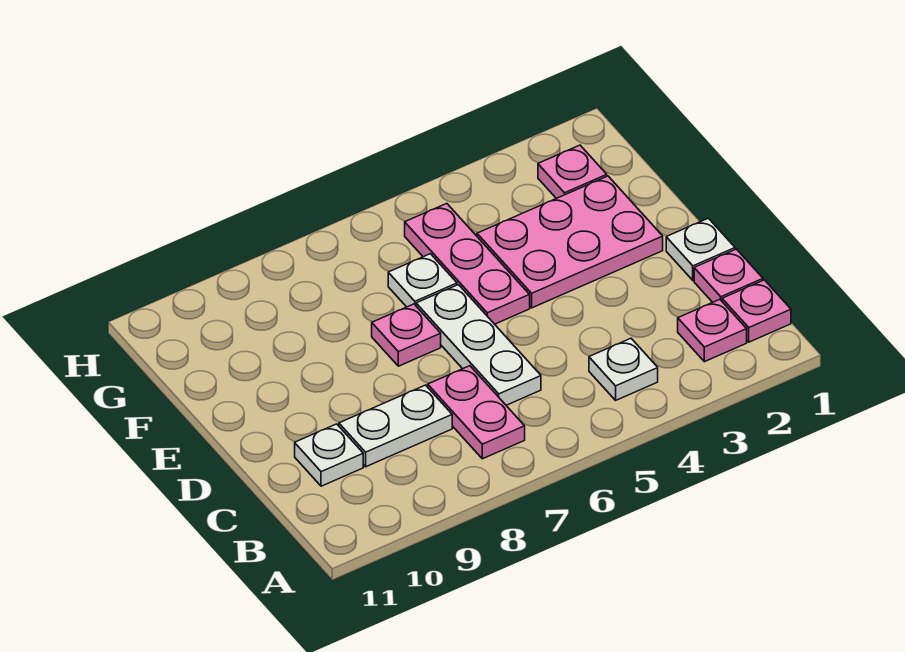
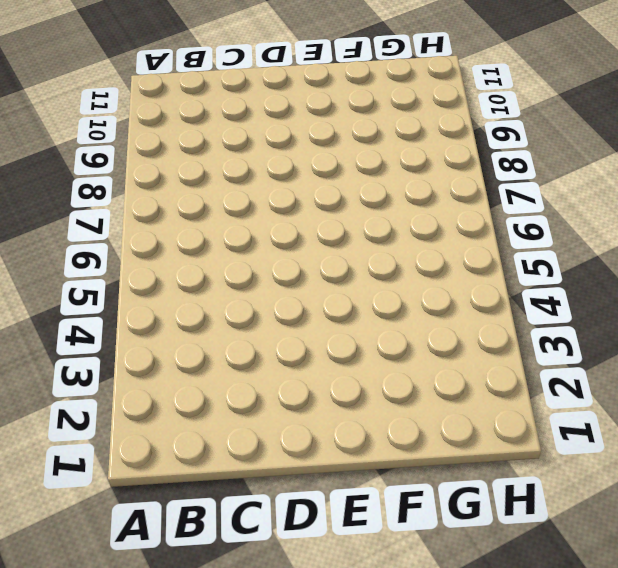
none -> pink 1x1 plate [722,280,791,342]
none -> pink 1x1 plate [678,300,747,362]
none -> white 1x1 plate [589,338,658,400]

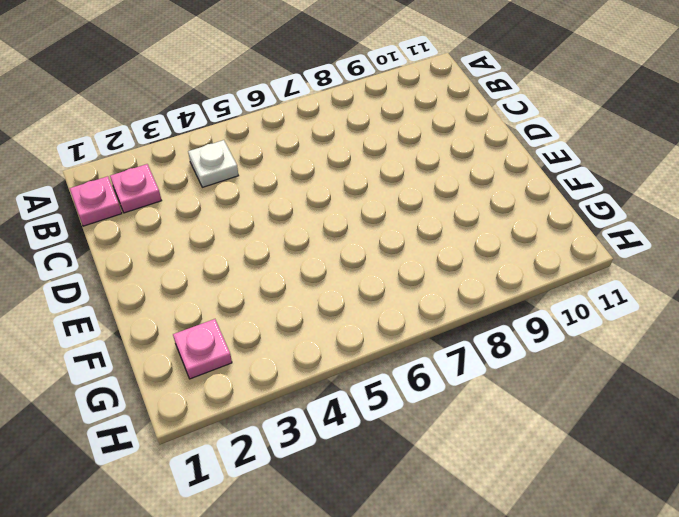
none -> pink 1x2 plate [428,366,525,459]
none -> pink 1x1 plate [694,249,763,302]
none -> white 1x3 plate [416,285,541,405]

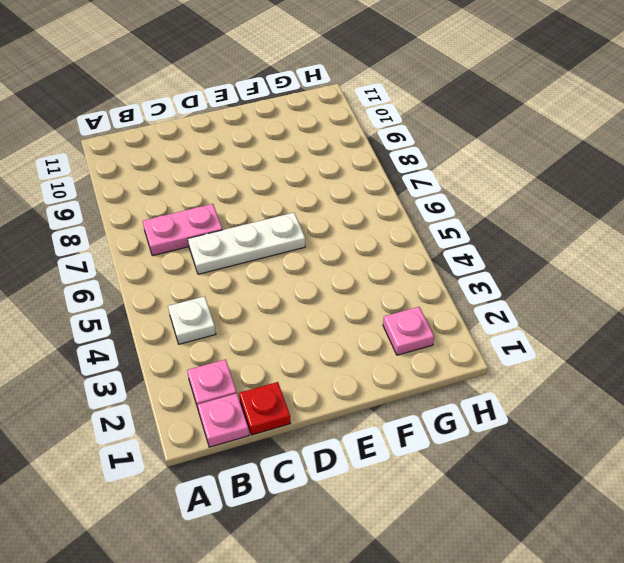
red 1x1 plate [239,382,290,435] -> pink 1x1 plate [694,249,763,302]
none -> white 1x2 plate [339,385,452,467]
none -> white 1x1 plate [295,424,363,486]
none -> white 1x1 plate [666,218,735,280]

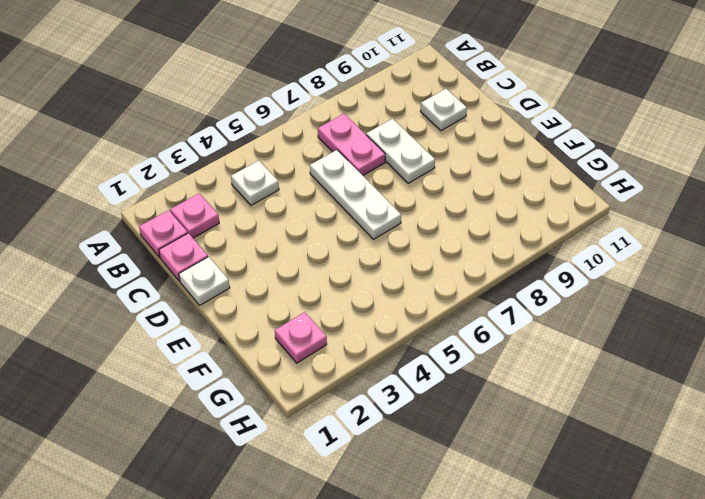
white 1x2 plate [366,119,435,183] -> white 1x2 plate turned to [339,385,452,467]
none -> pink 2x3 plate [477,176,663,308]
none -> pink 1x3 plate [405,204,530,324]
none -> pink 1x1 plate [372,304,441,366]

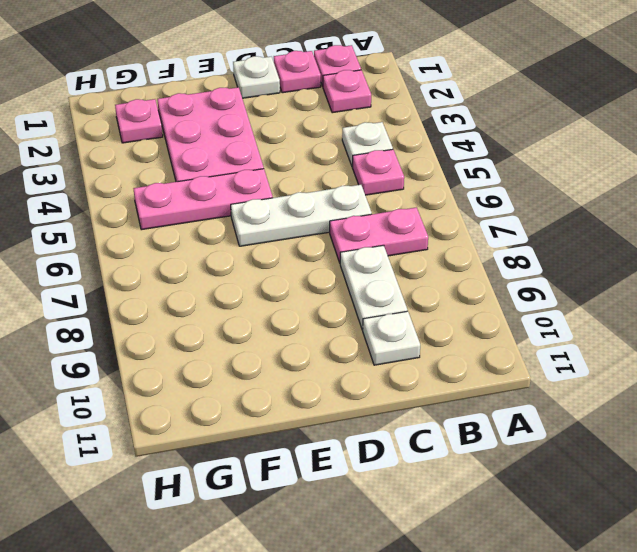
pink 1x1 plate [353,149,404,195] -> pink 1x1 plate moved to [372,304,441,366]
none -> white 1x1 plate [388,254,457,307]

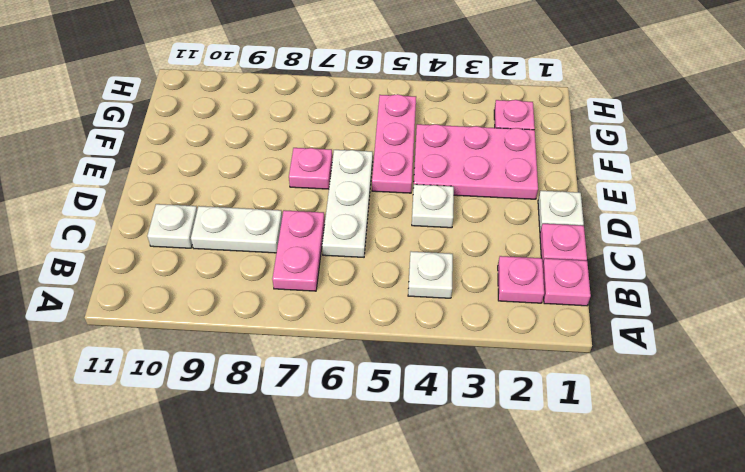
white 1x1 plate [412,184,454,228] -> white 1x1 plate moved to [388,254,457,307]

